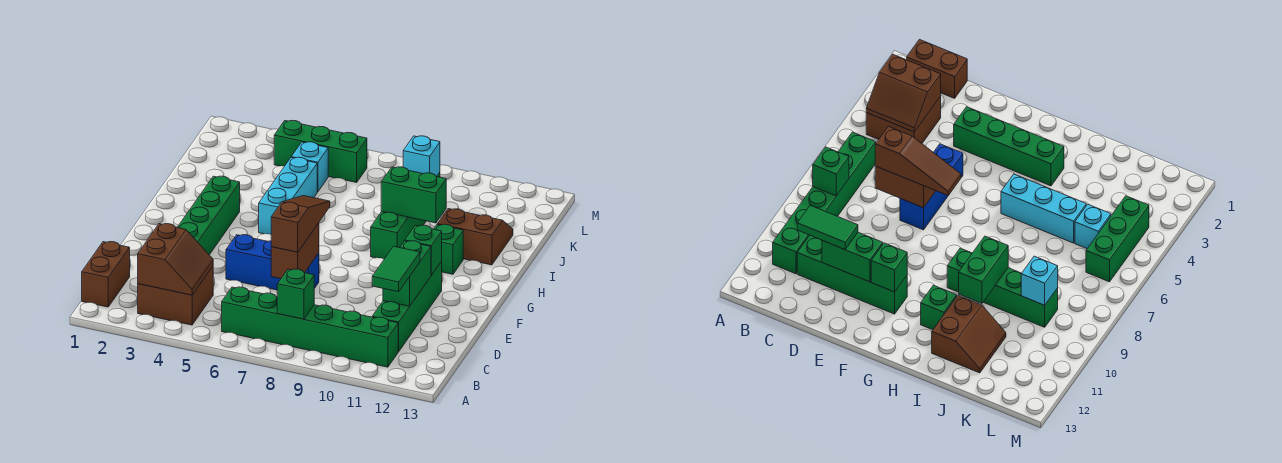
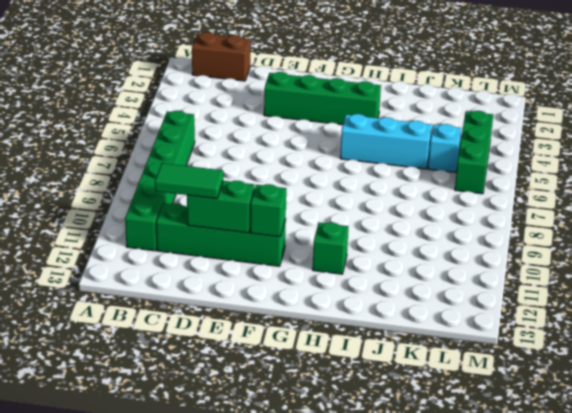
none -> brown 2x2 brick [138,267,213,325]
none -> blue 1x3 brick [226,235,319,290]
none -> green 1x4 brick [371,172,440,259]

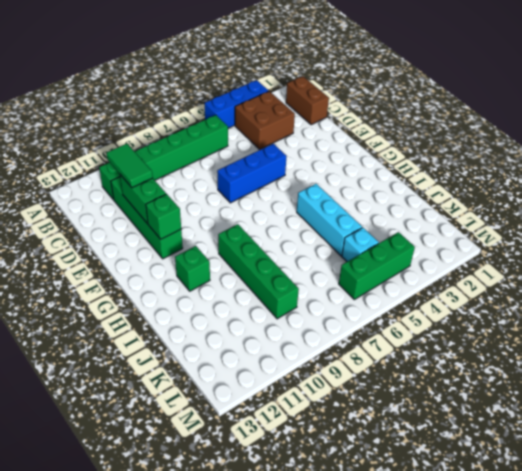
blue 1x3 brick [205,80,268,128] -> none
none -> green 1x4 brick [177,176,240,255]
none -> brown 2x2 slope [437,209,513,265]
none -> brown 2x2 slope [138,224,213,295]

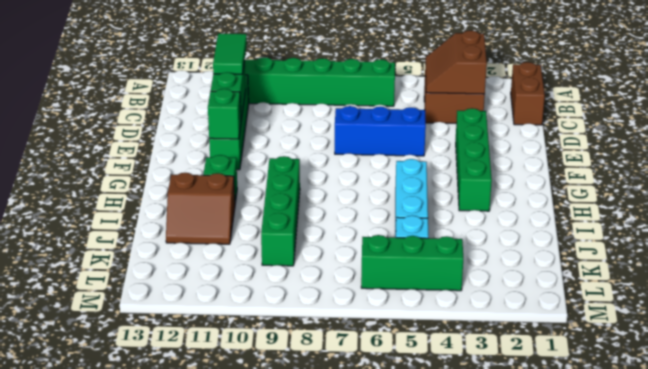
none -> green 1x1 brick [277,269,314,319]
none -> brown 1x2 brick [271,223,319,279]
none -> green 1x2 brick [381,167,446,223]

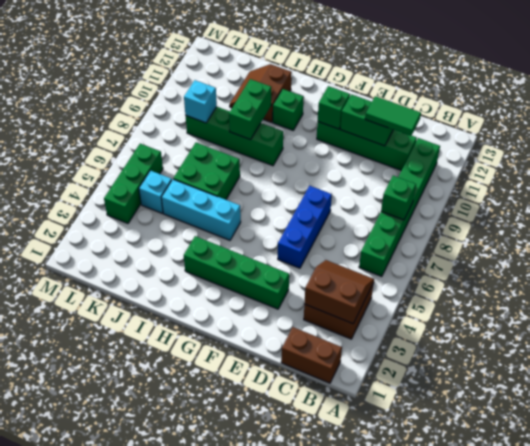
green 2x2 brick [173,143,240,200] -> none
none -> brown 1x2 brick [271,223,319,279]
none -> brown 1x3 slope [271,196,330,252]

